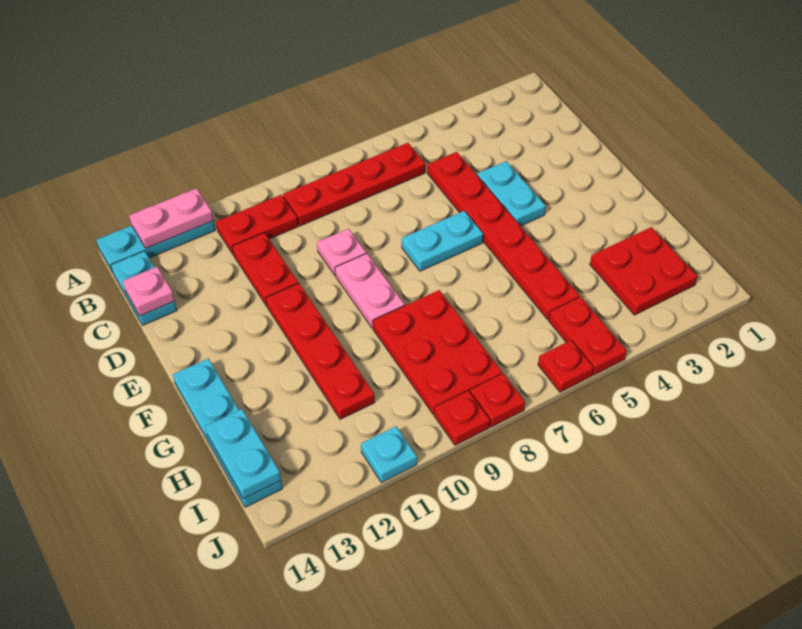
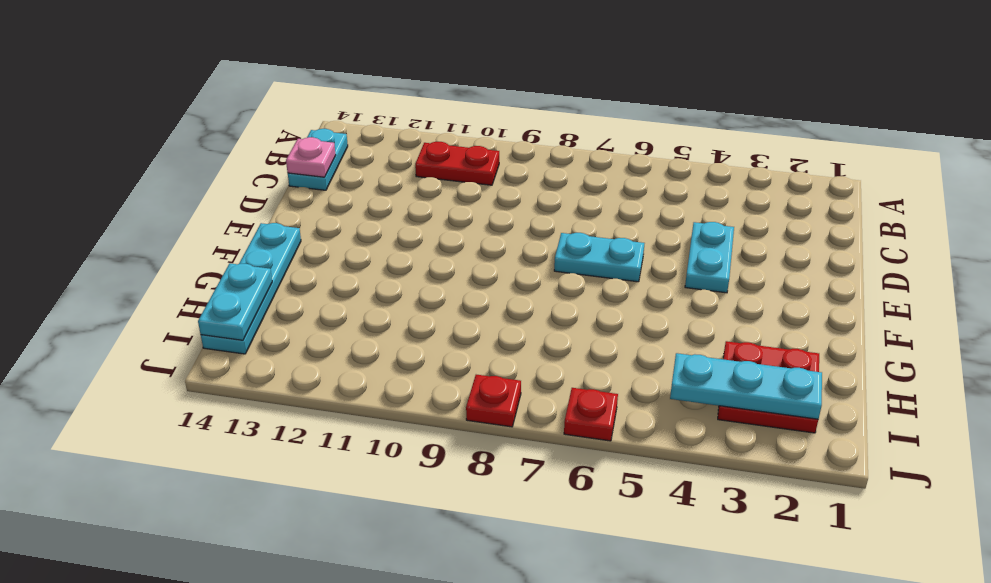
cyan 1x3 plate [670,353,822,419] -> cyan 1x3 plate moved to [97,221,215,271]
none -> red 1x4 plate [283,143,425,226]
none -> red 1x6 plate [427,152,580,319]
none -> red 1x2 plate [232,233,298,306]

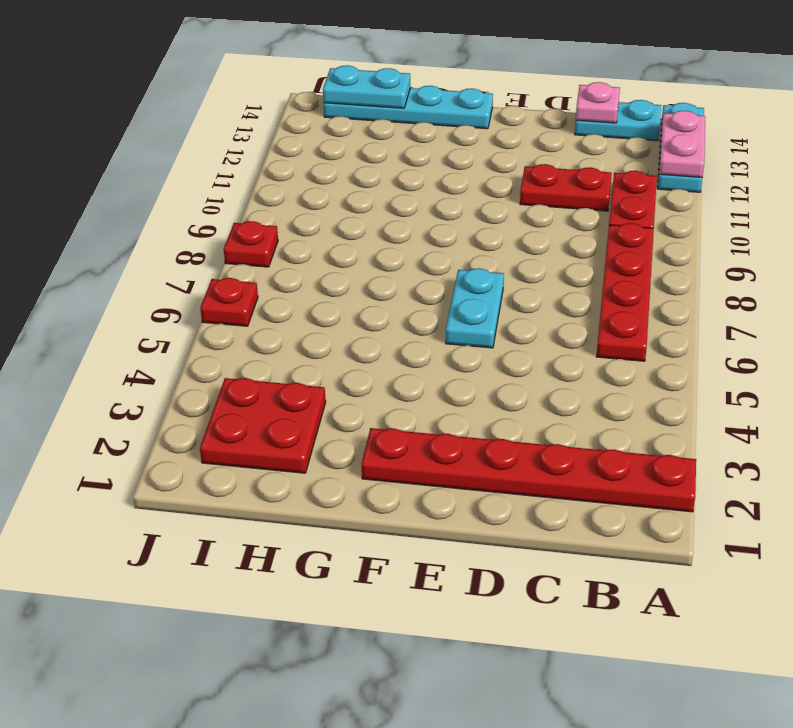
red 1x6 plate [362,428,696,512] -> red 1x6 plate moved to [427,152,580,319]
none -> cyan 1x2 plate [477,161,546,226]
none -> pink 1x1 plate [317,229,366,275]
none -> pink 1x2 plate [335,253,405,328]

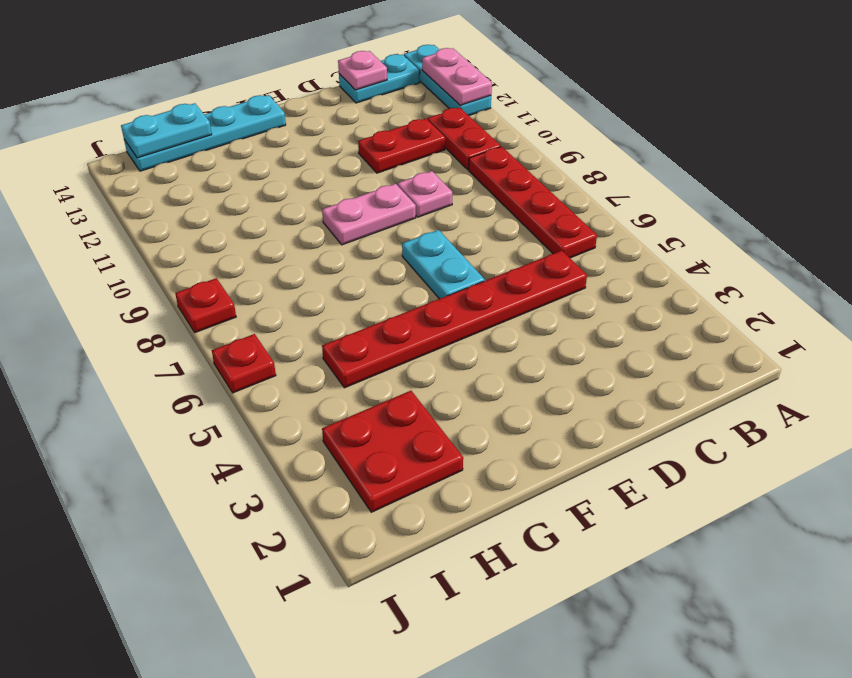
none -> cyan 1x2 plate [477,161,546,226]
none -> red 1x4 plate [266,283,375,419]
none -> red 2x3 plate [373,290,502,414]

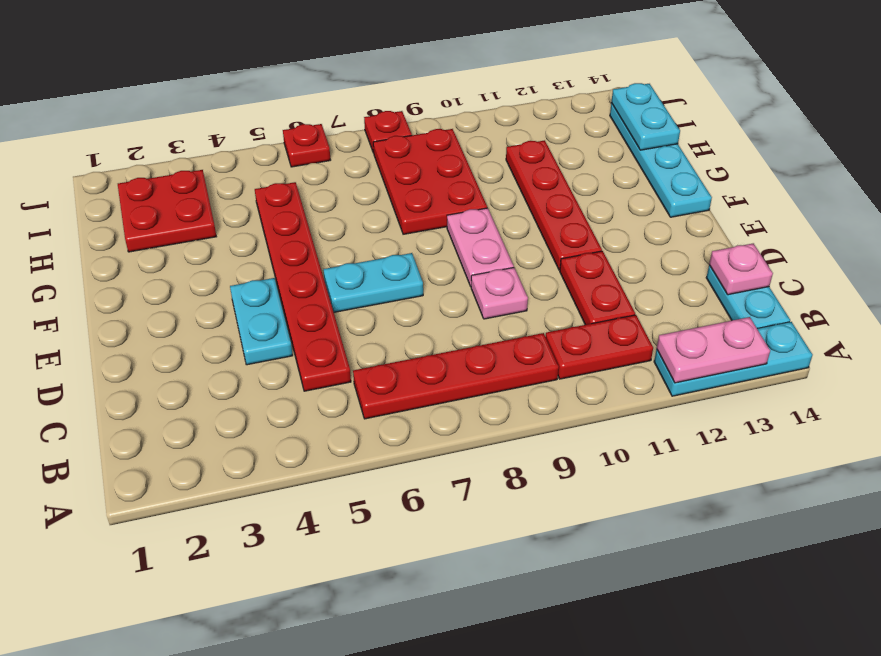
none -> red 1x2 plate [549,297,627,375]
none -> red 1x1 plate [434,391,490,445]
none -> cyan 1x1 plate [361,426,417,483]

